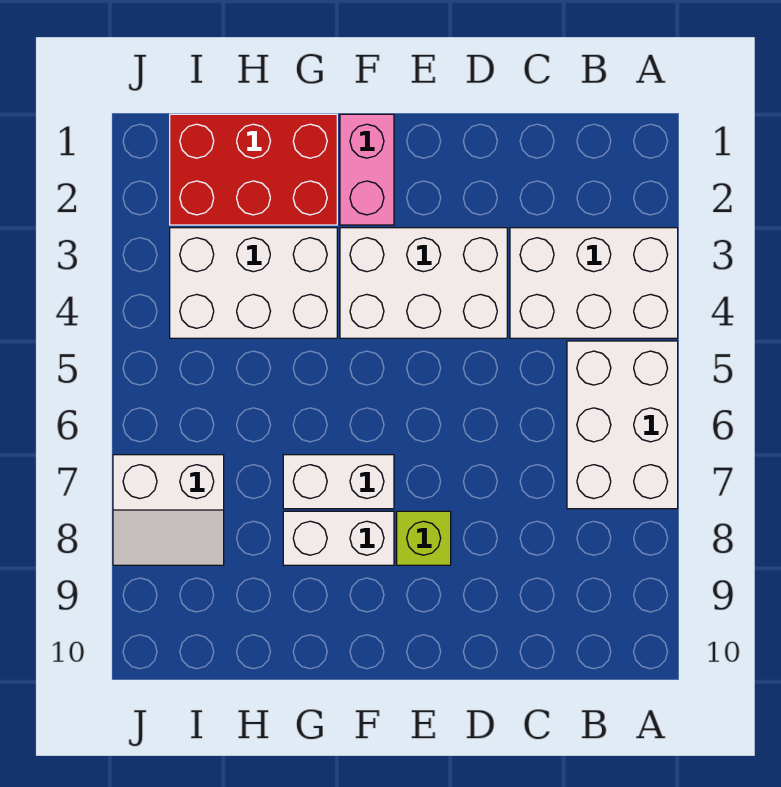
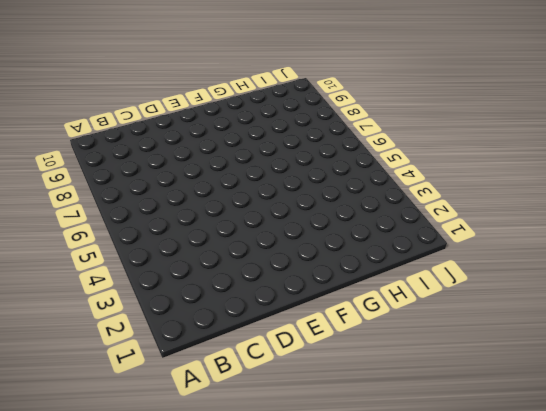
none -> white 2x3 brick [510,228,678,338]
none -> white 2x3 brick [567,341,678,509]

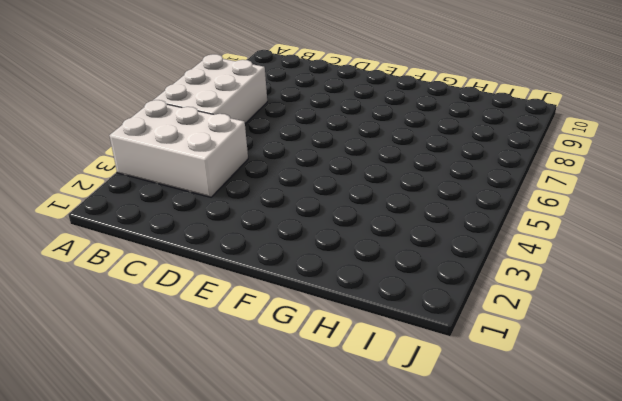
none -> white 2x3 brick [340,228,507,338]
none -> lime 1x1 brick [397,511,451,565]

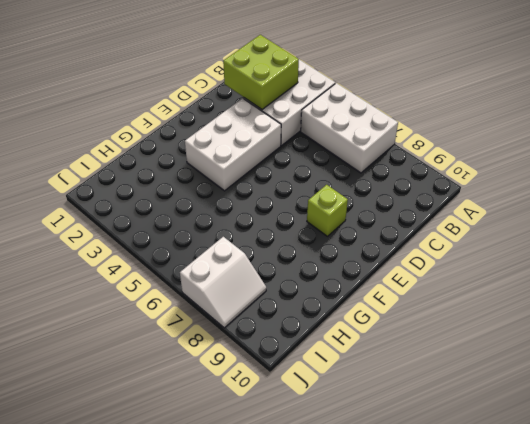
lime 2x2 brick [223,35,299,110] -> none
none -> pink 1x2 brick [340,114,394,225]
none -> white 1x2 brick [283,455,394,509]

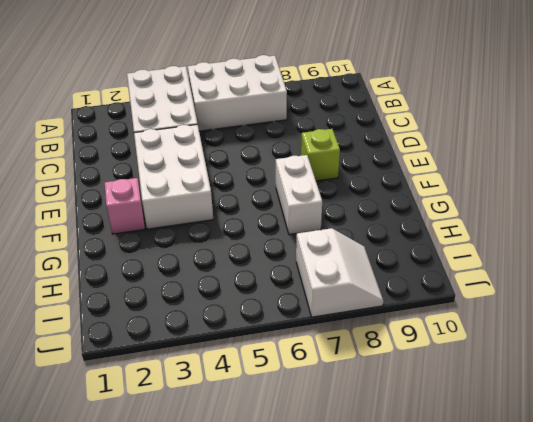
pink 1x1 brick [105,178,145,234] -> pink 1x2 brick [340,114,394,225]
none -> white 1x2 brick [283,511,394,565]
none -> red 2x3 brick [170,114,337,225]

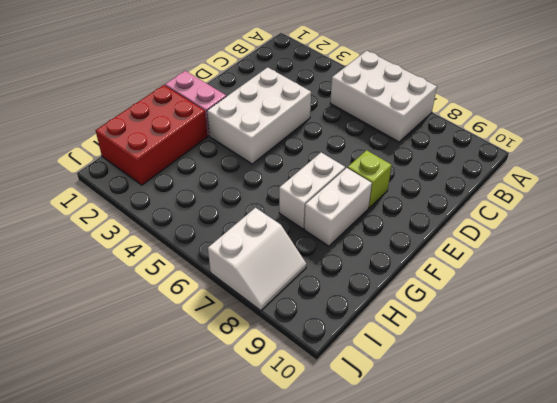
none -> white 2x3 brick [510,228,678,338]
none -> white 2x3 brick [170,228,337,338]

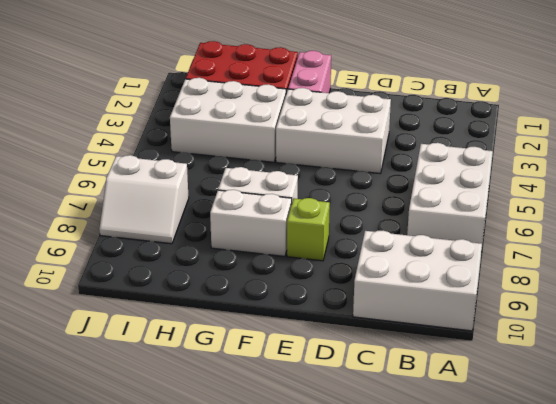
white 2x3 brick [353,231,482,331] -> white 2x3 brick moved to [510,228,678,338]

